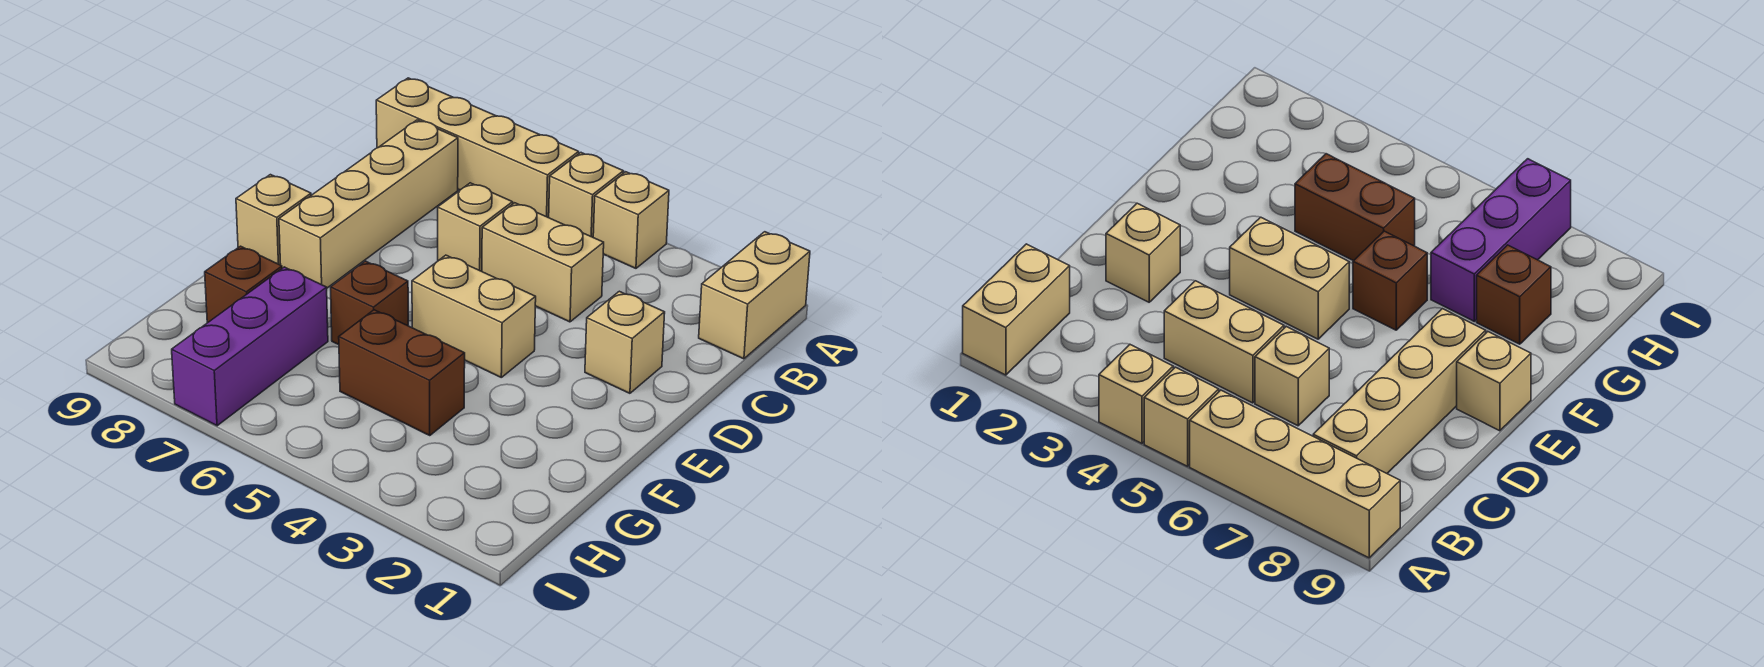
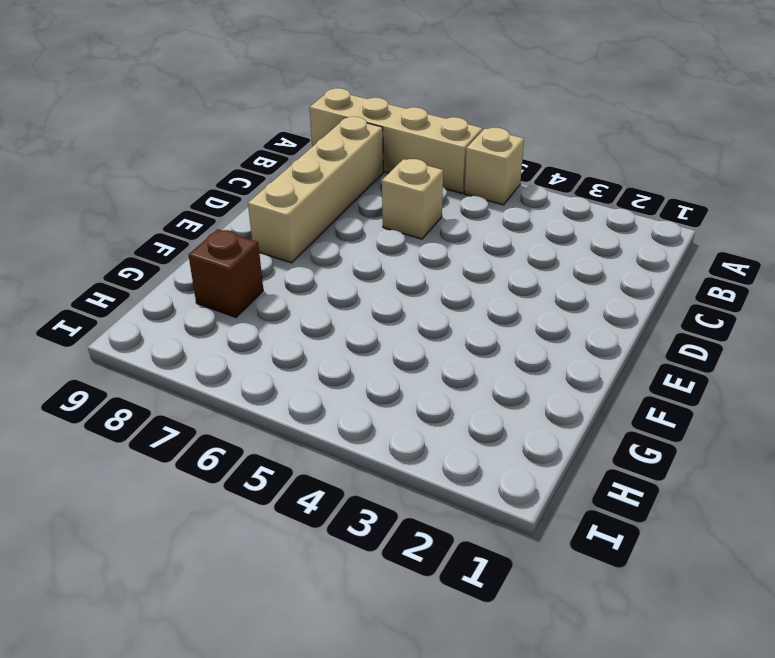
none -> tan 1x2 brick [699,232,810,359]
none -> tan 1x1 brick [593,172,669,268]
none -> tan 1x2 brick [482,203,604,322]

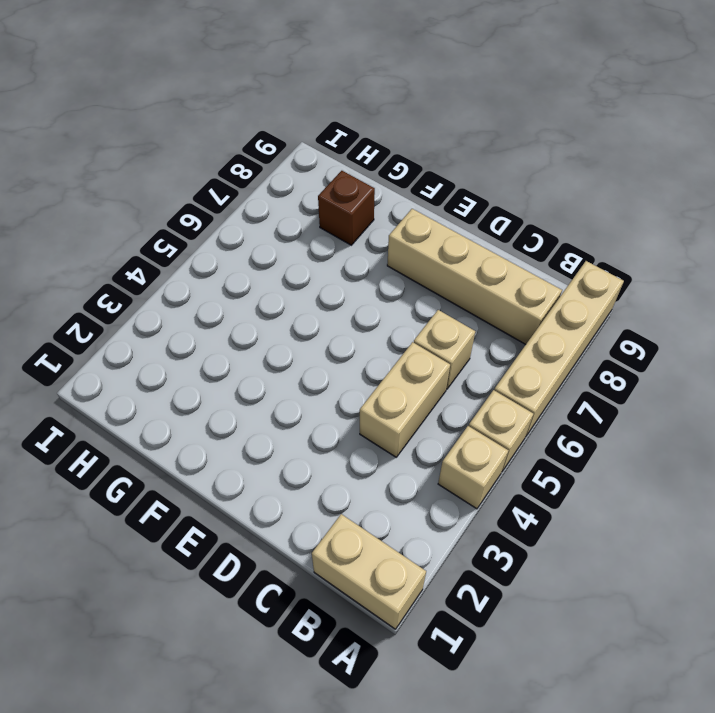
none -> tan 1x1 brick [585,291,665,393]
none -> tan 1x2 brick [412,255,536,377]
none -> tan 1x1 brick [236,175,311,265]

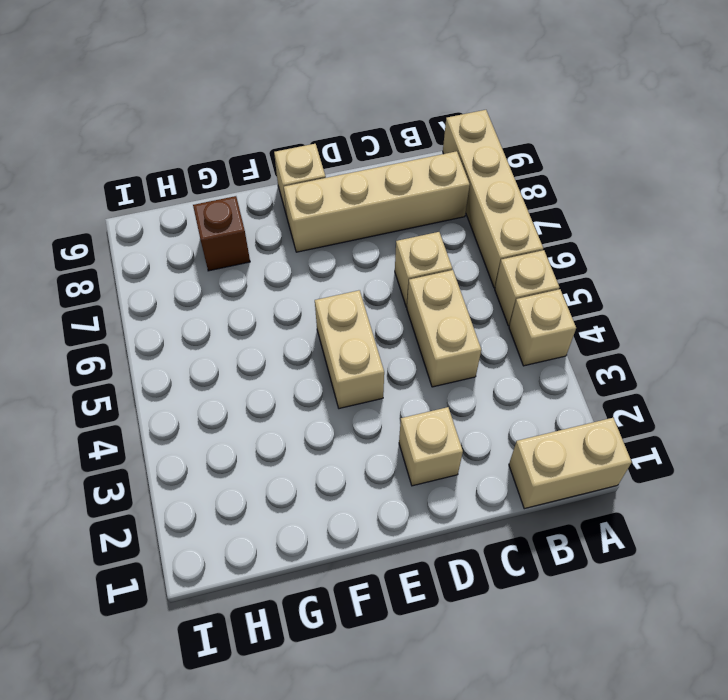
none -> brown 1x1 brick [331,261,408,345]
none -> brown 1x2 brick [339,310,465,435]
none -> purple 1x3 brick [172,267,328,426]

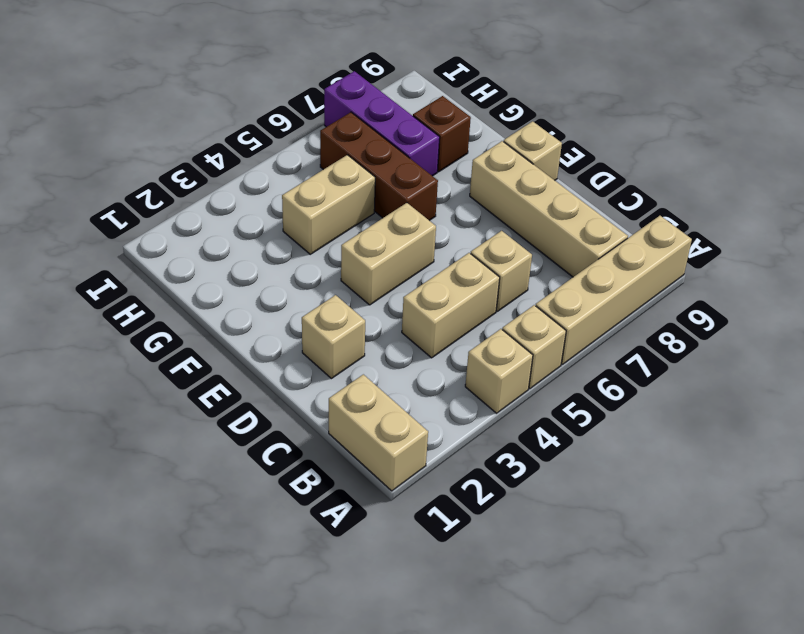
brown 1x3 brick [320,112,438,221] -> brown 1x1 brick [331,261,408,345]
tan 1x2 brick [282,155,375,254] -> brown 1x2 brick [339,310,465,435]

